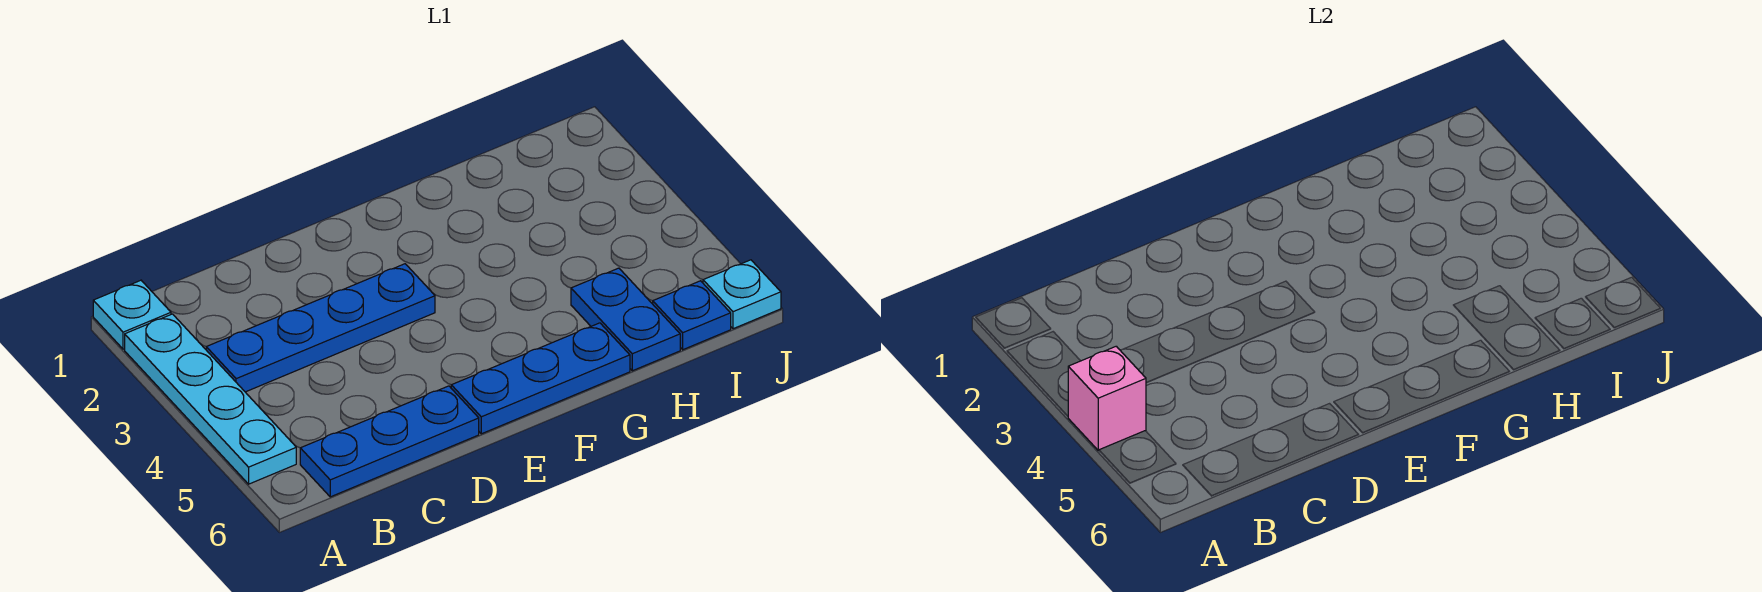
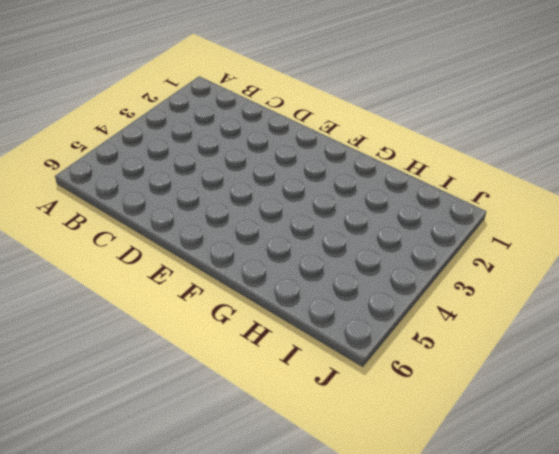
none -> cyan 1x1 plate [93,280,171,349]
none -> cyan 1x4 plate [125,314,296,484]

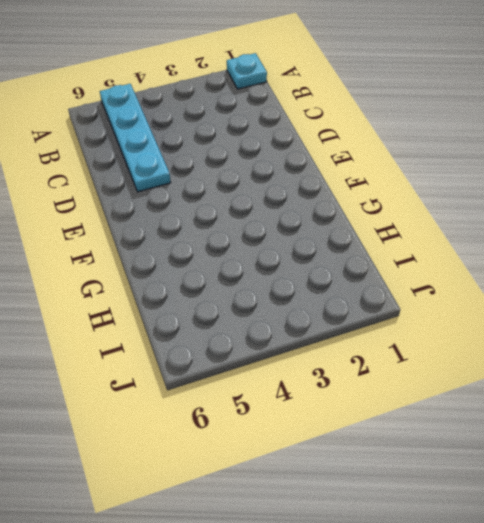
cyan 1x4 plate [100,84,171,192] -> cyan 1x4 plate turned to [125,314,296,484]
none -> blue 1x4 plate [206,264,435,392]
none -> blue 1x3 plate [300,386,479,497]

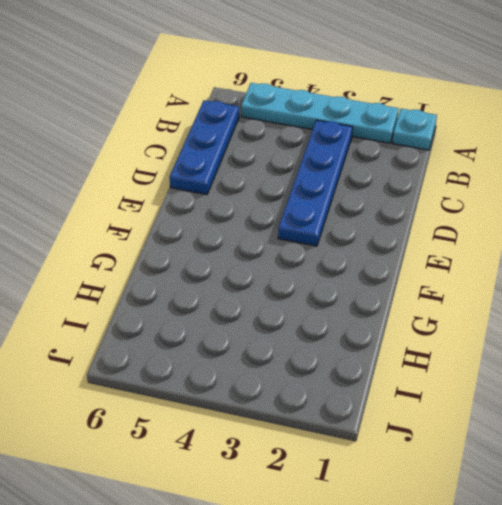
none -> blue 1x3 plate [451,323,630,434]
none -> blue 1x2 plate [571,268,680,371]

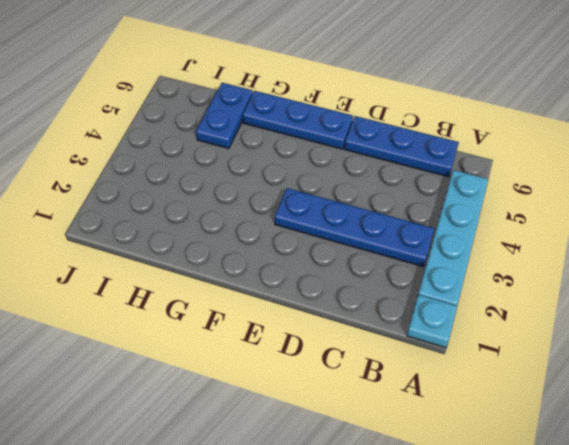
none -> blue 1x1 plate [653,281,731,350]
none -> cyan 1x1 plate [703,260,781,329]

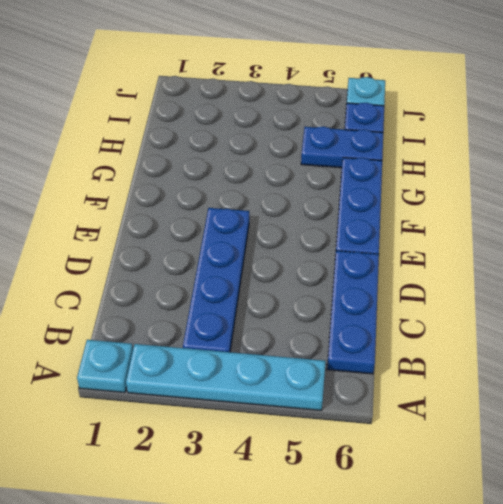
none -> pink 1x1 brick [1068,346,1146,450]

